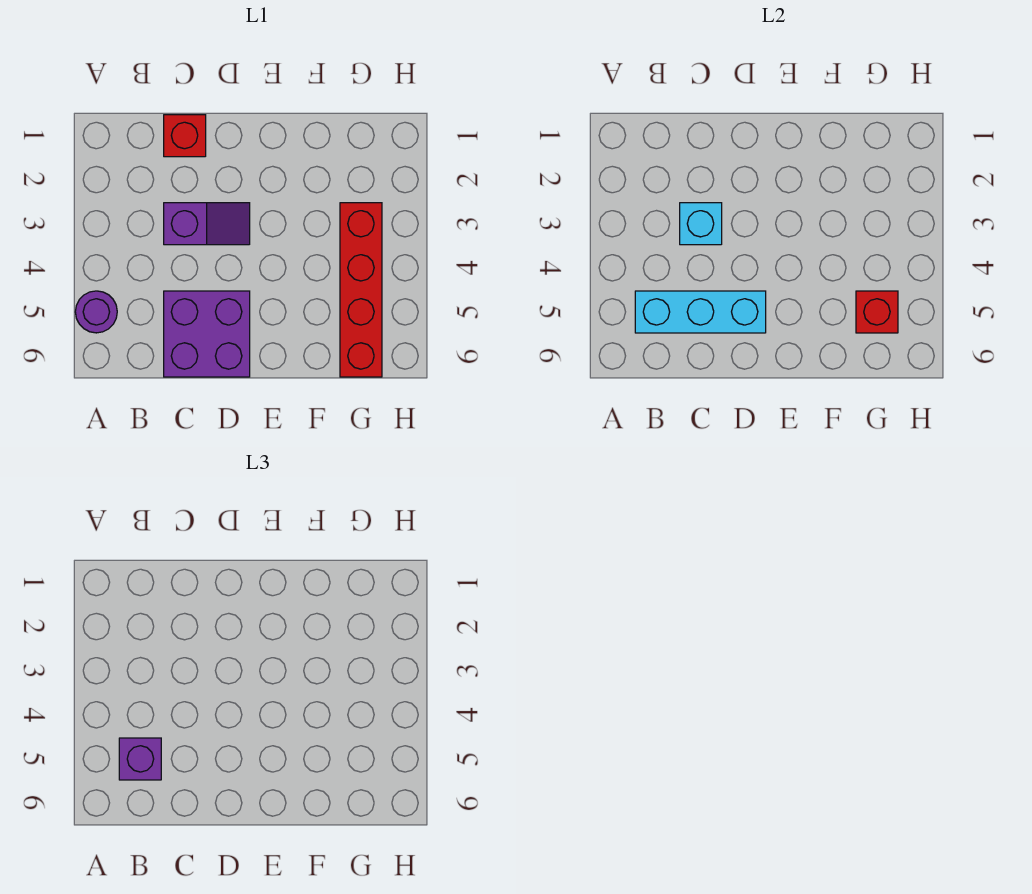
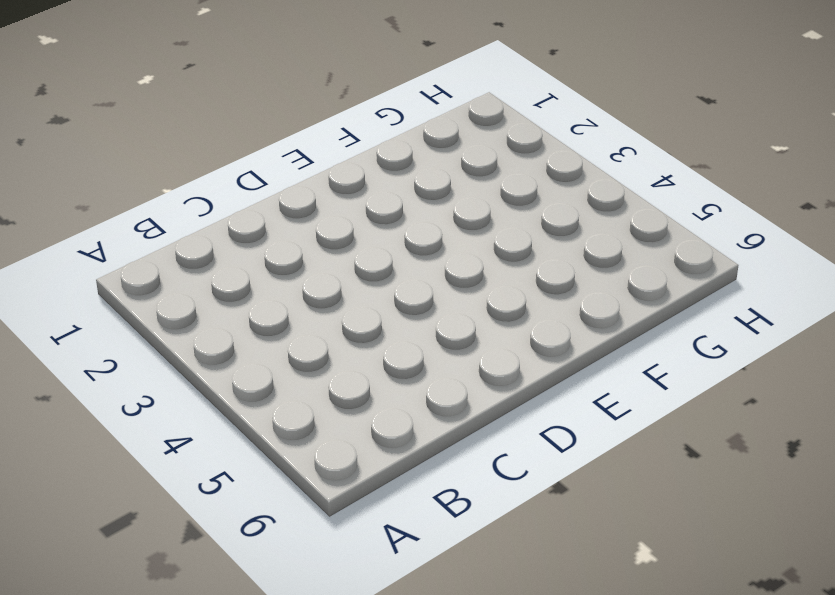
none -> purple 1x1 round brick [75,291,117,333]
none -> red 1x1 brick [164,115,206,157]

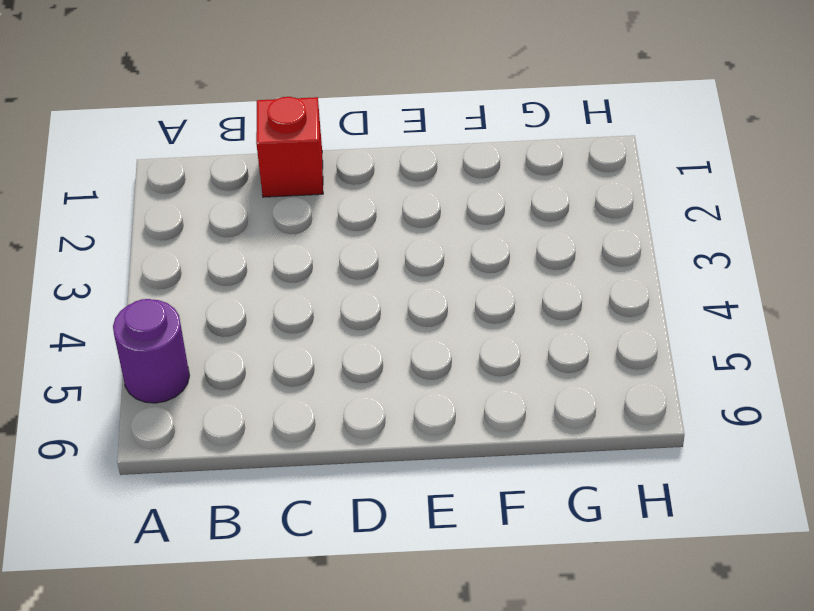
none -> purple 1x2 slope [164,203,250,245]
none -> purple 2x2 brick [164,291,250,377]

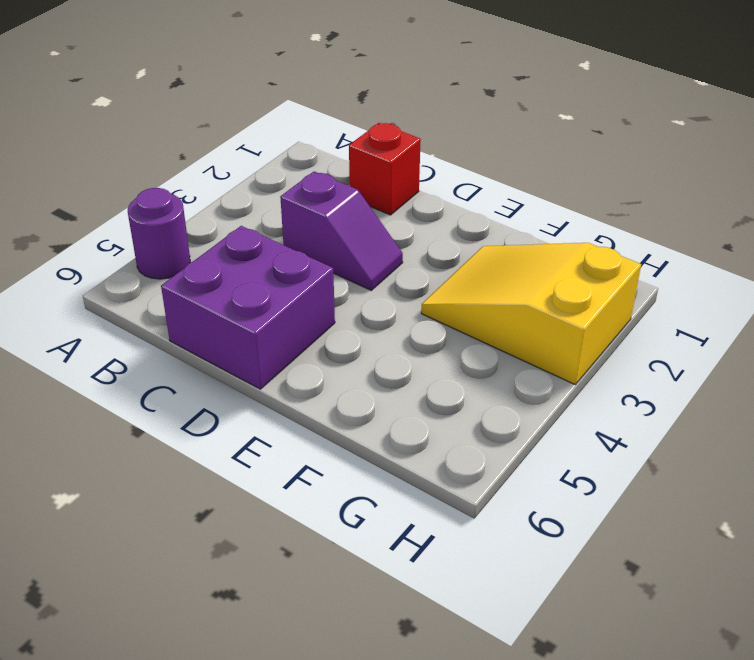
yellow 2x3 slope [421,243,641,384] -> red 1x4 brick [340,203,382,377]
none -> cyan 1x3 brick [635,291,766,333]
none -> cyan 1x1 brick [680,203,722,245]

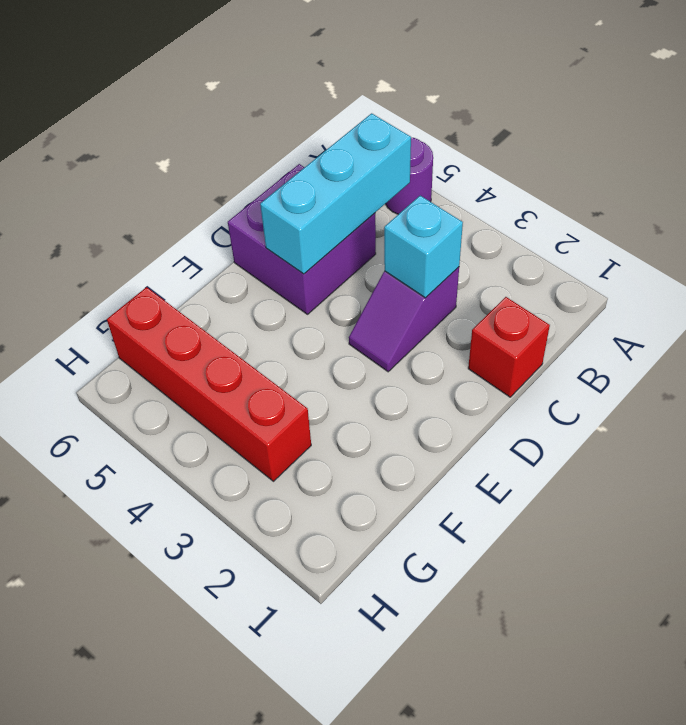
none -> red 1x1 brick [856,291,898,333]
none -> purple 1x1 brick [119,738,161,780]

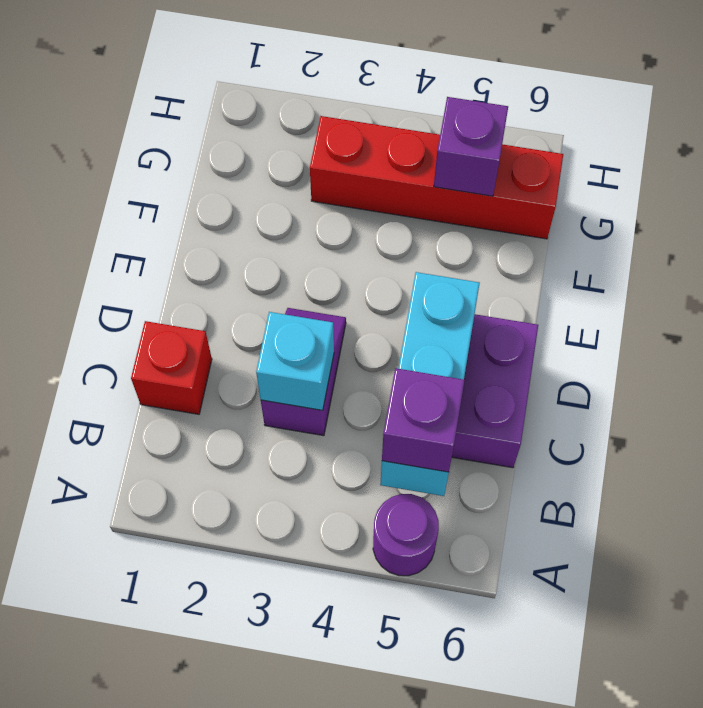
purple 1x1 brick [434,97,508,196] -> red 1x1 brick [856,291,898,333]

